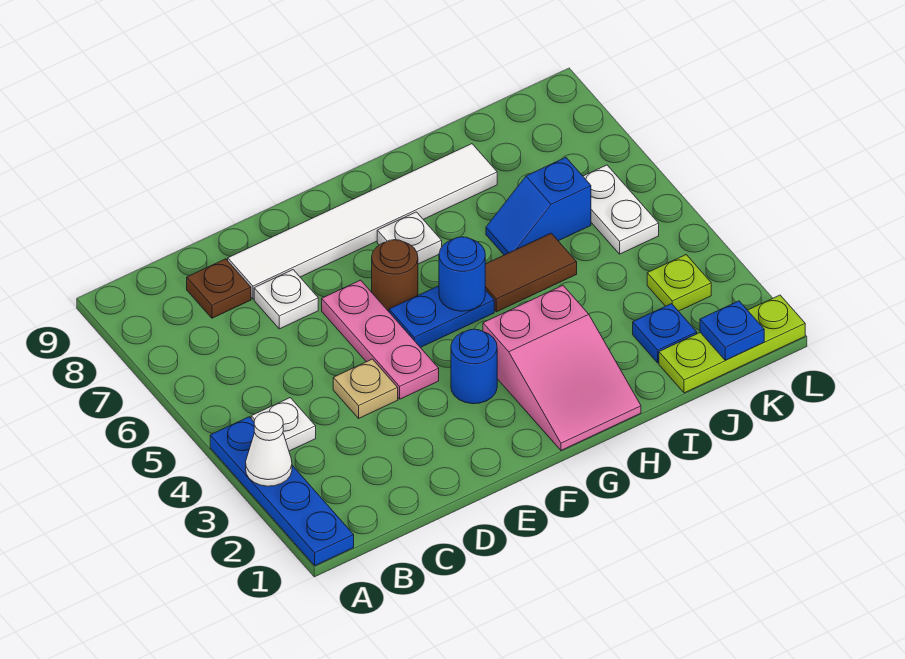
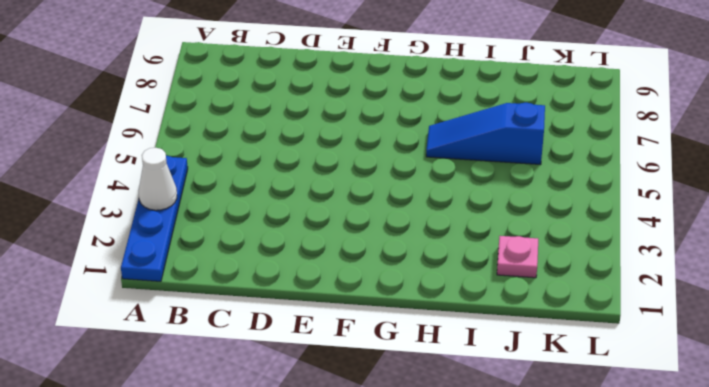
blue 1x3 slope [426,103,545,165] -> blue 1x2 slope [486,157,591,255]
pink 1x1 plate [497,236,538,278] -> blue 1x1 plate [633,304,697,363]
none -> white 1x1 plate [251,398,316,451]
none -> brown 1x1 plate [187,259,251,318]
none -> tan 1x1 plate [333,359,398,418]

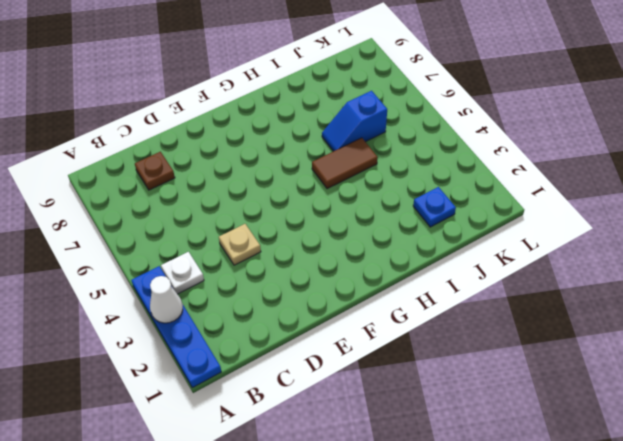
none -> white 1x1 plate [254,270,318,329]
none -> white 1x6 tile [228,144,497,299]
none -> pink 1x3 plate [322,280,439,399]

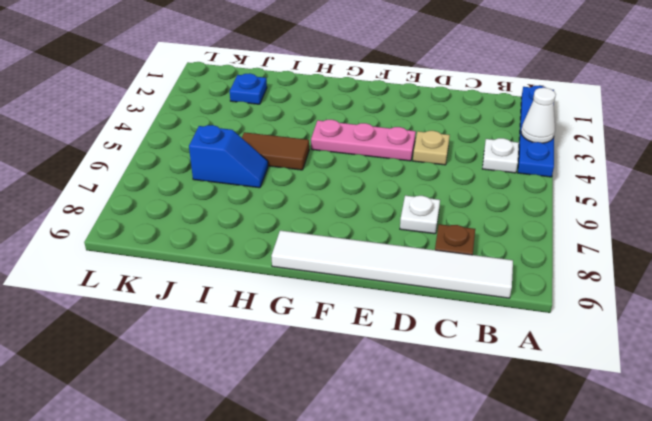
white 1x6 tile [271,230,513,298] -> white 1x6 tile moved to [228,144,497,299]
pink 1x3 plate [311,120,416,161] -> pink 1x3 plate turned to [322,280,439,399]
none -> blue 1x1 round brick [451,329,497,404]
none -> blue 1x2 plate [389,286,494,348]
none -> brown 1x1 round brick [372,240,418,311]

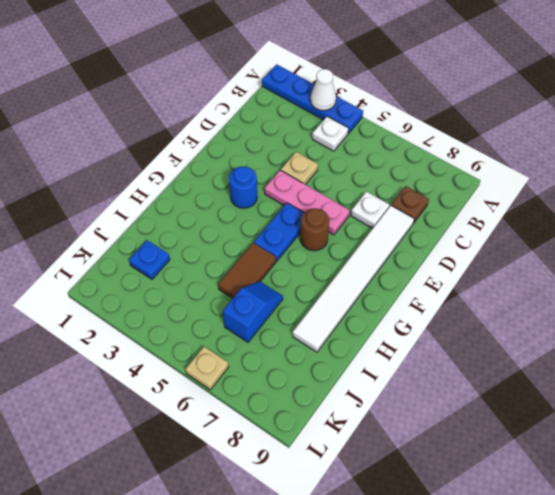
tan 1x1 plate [186,347,229,390] -> none
none -> pink 2x3 slope [483,286,641,450]
none -> white 1x1 plate [377,212,442,264]
none -> lime 1x3 plate [659,295,805,393]

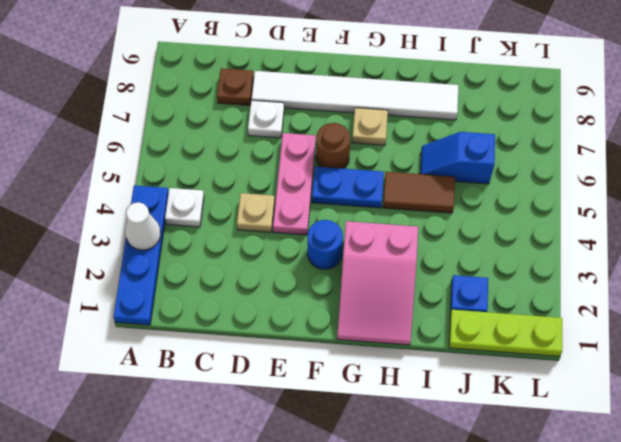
tan 1x1 plate [352,108,388,145] -> white 1x1 plate [377,212,442,264]
none -> lime 1x1 plate [647,255,711,311]
none -> white 1x2 plate [583,165,659,254]
none -> blue 1x1 round brick [439,237,485,311]

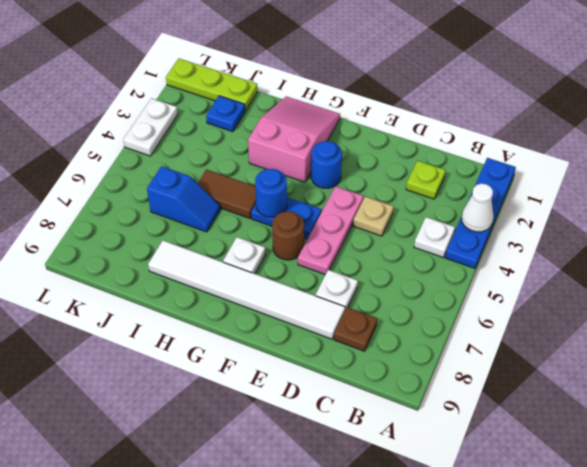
lime 1x1 plate [406,161,446,199] -> lime 1x1 plate moved to [647,255,711,311]
white 1x2 plate [123,98,178,156] -> white 1x2 plate moved to [583,165,659,254]
none -> blue 1x1 plate [700,301,764,360]

